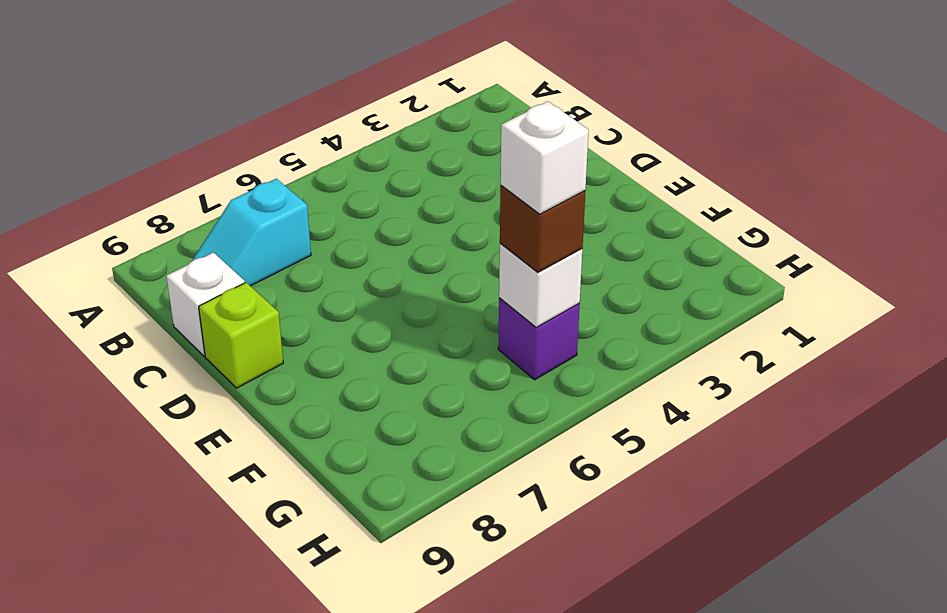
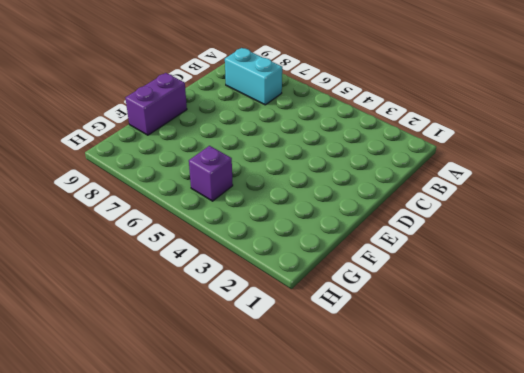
cyan 1x2 brick [225,48,282,105] -> cyan 1x2 slope [192,179,311,286]
purple 1x2 brick [126,73,187,135] -> none
none -> white 1x1 brick [166,252,245,356]
none -> lime 1x1 brick [199,282,283,388]

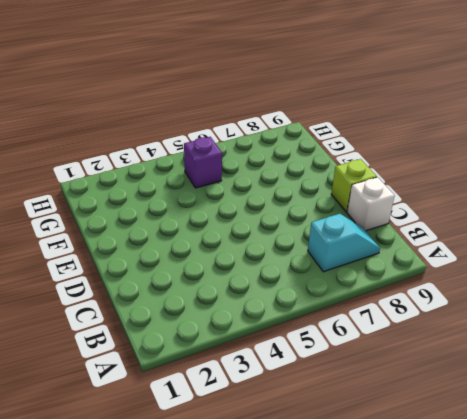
none -> white 1x1 brick [499,243,582,327]
none -> brown 1x1 brick [500,186,585,272]

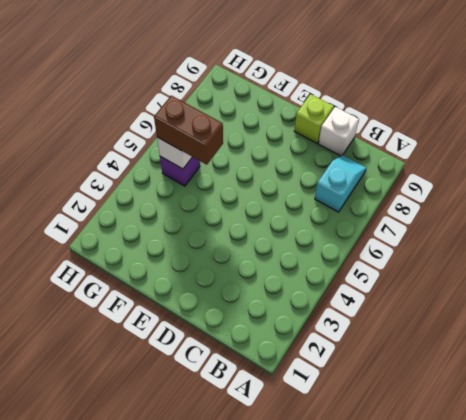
brown 1x2 brick [154,96,223,165] -> brown 1x1 brick [500,186,585,272]
none -> white 1x1 brick [500,102,589,214]

